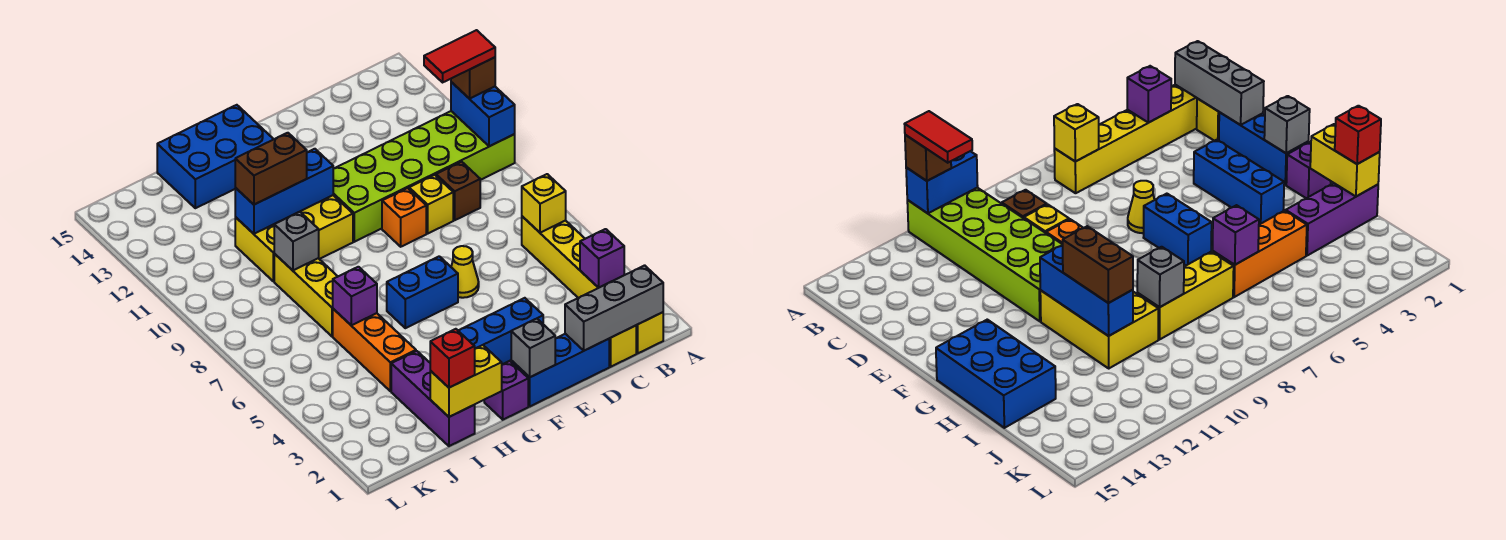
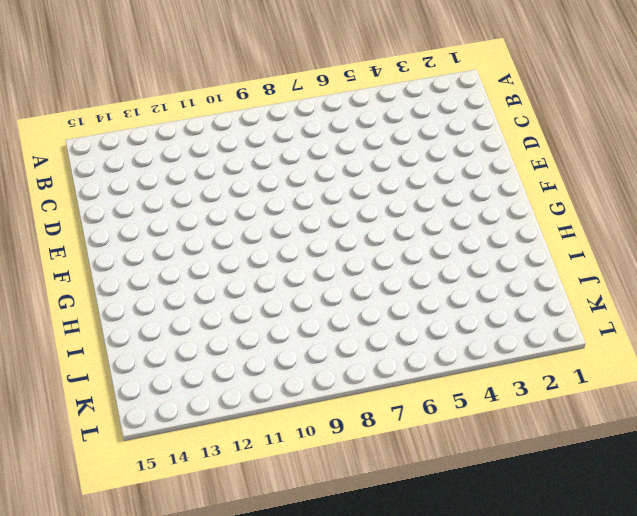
none -> lime 2x6 brick [333,111,515,242]
none -> yellow 1x6 brick [522,216,663,353]
none -> yellow 1x1 brick [609,326,636,367]

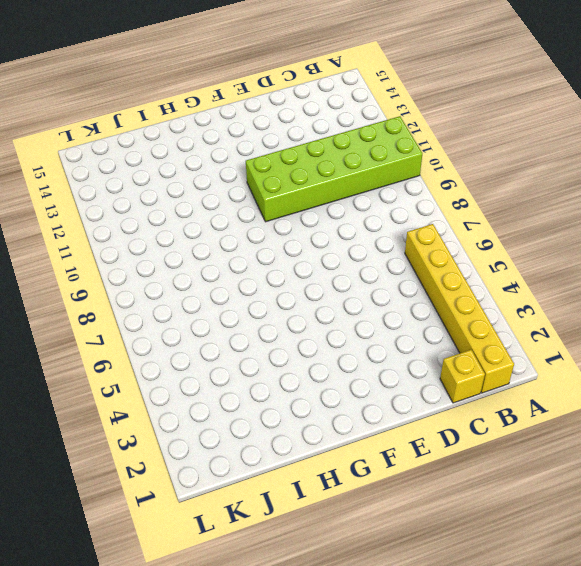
none -> brown 1x1 brick [436,162,480,220]
none -> blue 1x3 brick [511,334,609,406]
none -> yellow 1x1 brick [409,175,453,233]

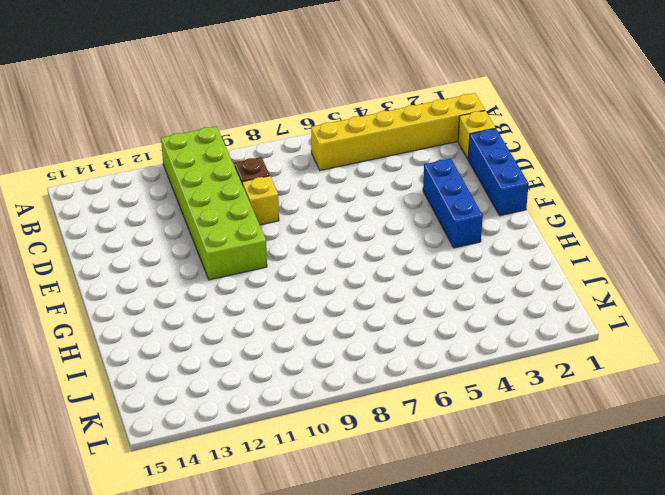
none -> yellow 1x1 cone [451,246,479,298]
none -> orange 1x1 brick [382,188,426,247]
none -> blue 1x2 brick [387,256,458,328]

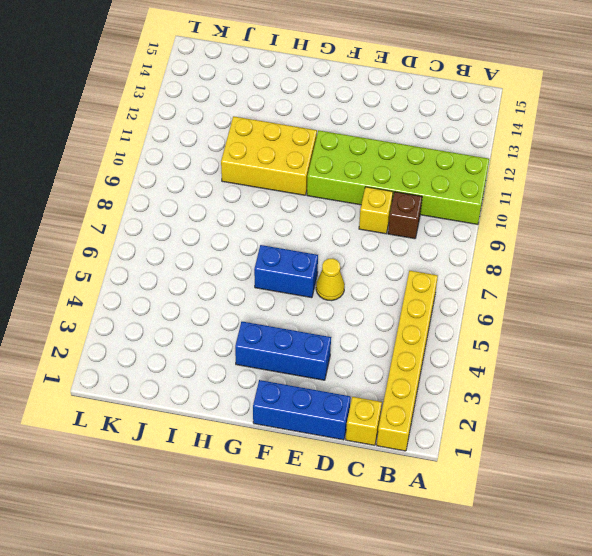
none -> orange 1x1 brick [382,188,426,247]
none -> purple 1x1 brick [484,361,528,420]
none -> blue 2x3 brick [157,105,274,208]

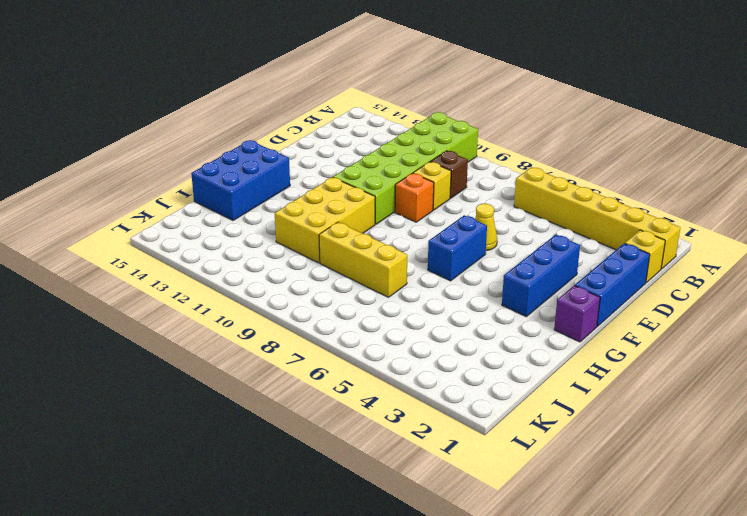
none -> purple 1x3 brick [391,351,475,446]
none -> orange 1x3 brick [333,309,416,391]
none -> blue 1x2 brick [451,82,515,146]

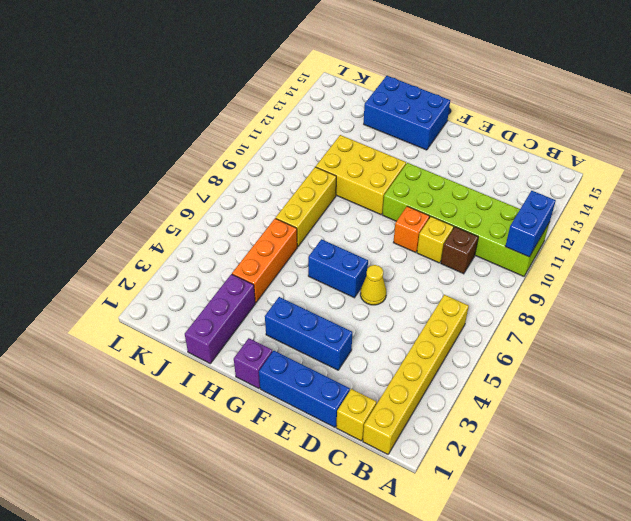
none -> grey 1x3 brick [565,265,663,351]
none -> purple 1x1 brick [580,229,624,288]
none -> yellow 1x1 brick [522,174,566,233]

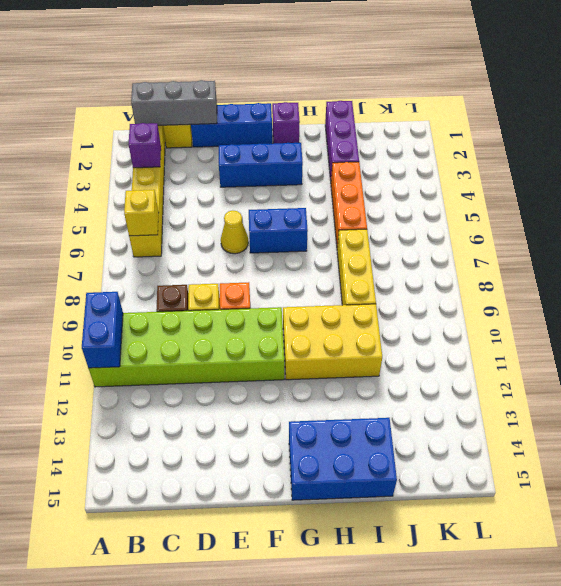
none -> grey 1x1 brick [511,319,555,377]
none -> blue 1x3 brick [235,149,333,234]
none -> yellow 1x2 brick [430,345,502,417]

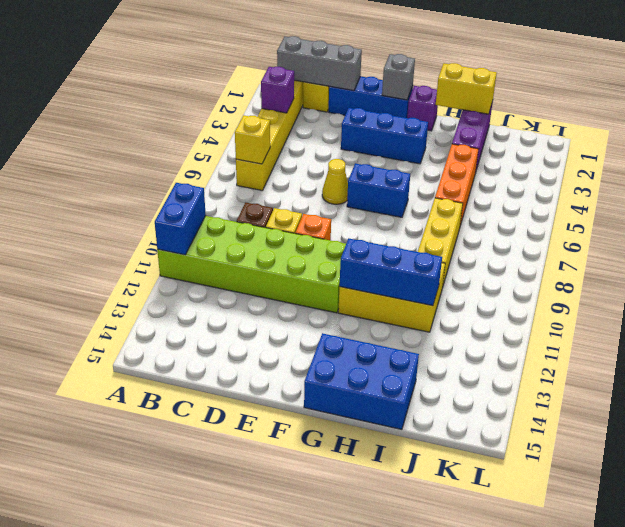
none -> purple 1x1 brick [333,267,377,325]
none -> grey 1x1 brick [274,212,319,270]
none -> brown 1x1 brick [451,57,495,99]

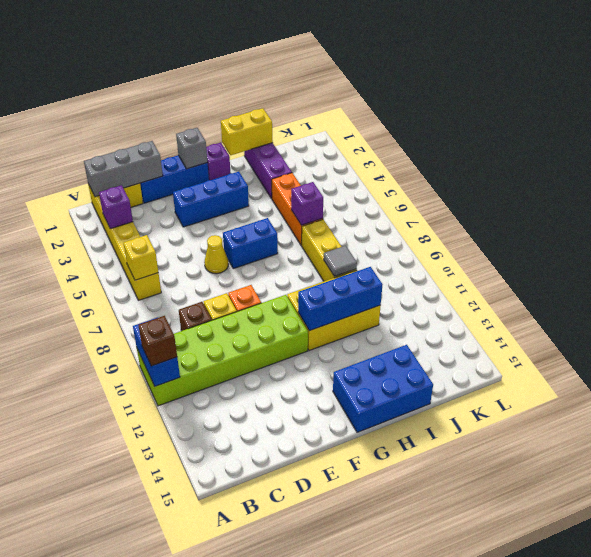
grey 1x1 tile [324,246,357,276] -> grey 1x1 brick [274,212,319,270]
none -> brown 1x2 brick [235,133,307,205]
none -> red 1x1 brick [430,329,475,388]
none -> red 1x2 tile [424,30,495,82]

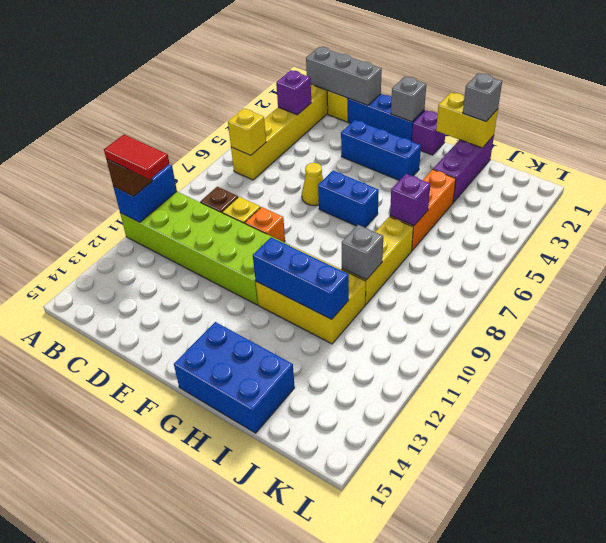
grey 1x1 brick [463,73,502,122] -> red 1x1 brick [430,329,475,388]
none -> brown 1x2 brick [235,133,307,205]

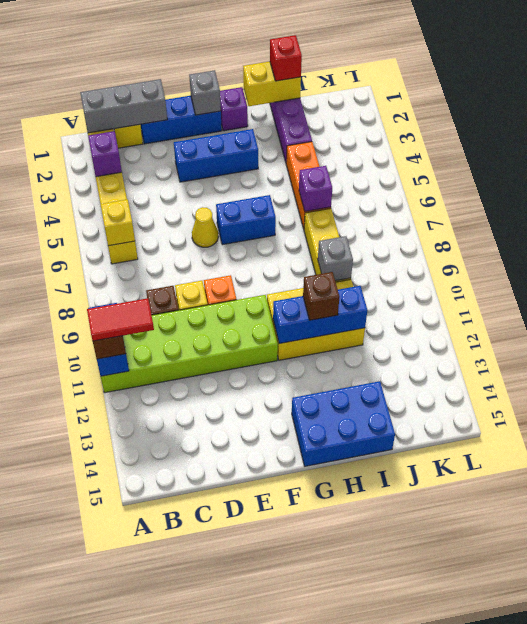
brown 1x1 brick [303,272,339,320] -> brown 1x2 brick [235,133,307,205]

